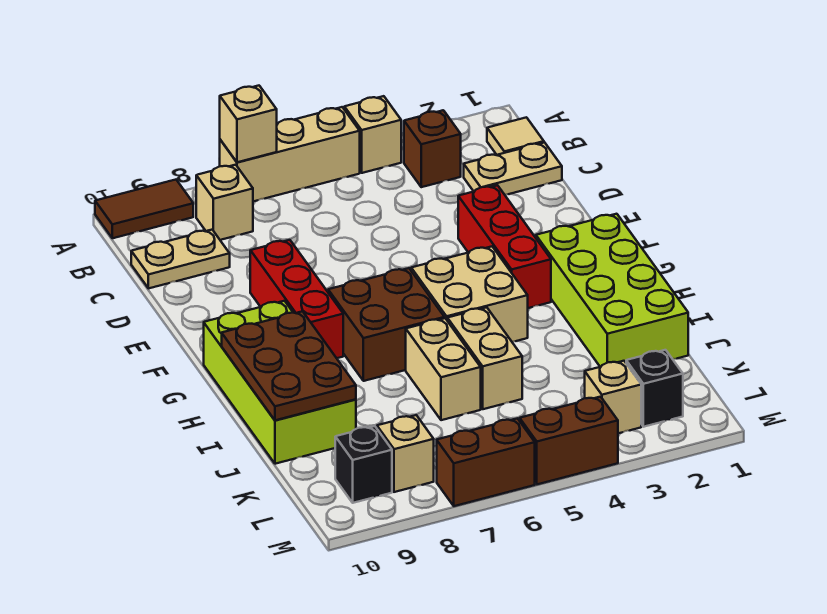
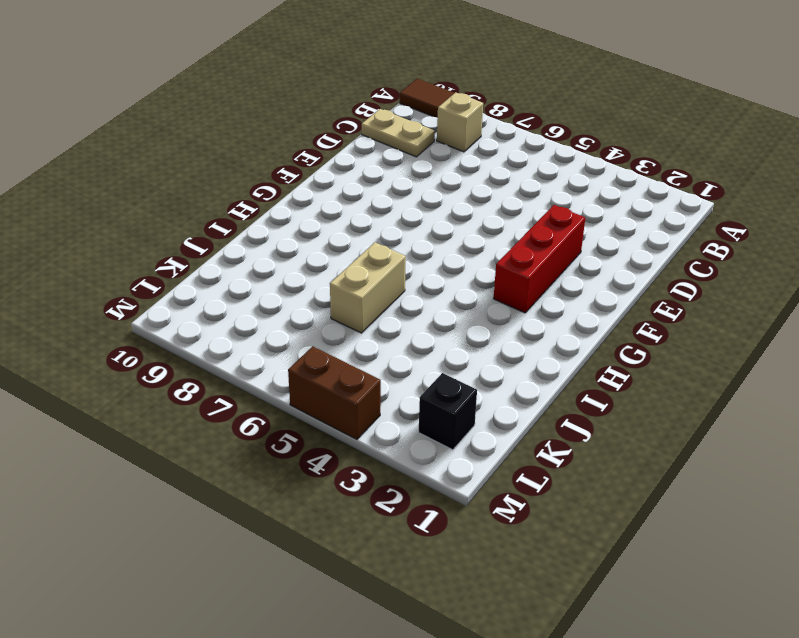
none -> tan 1x1 brick [344,96,401,173]
none -> tan 1x3 brick [220,107,360,202]
none -> tan 1x1 tile [487,117,544,155]

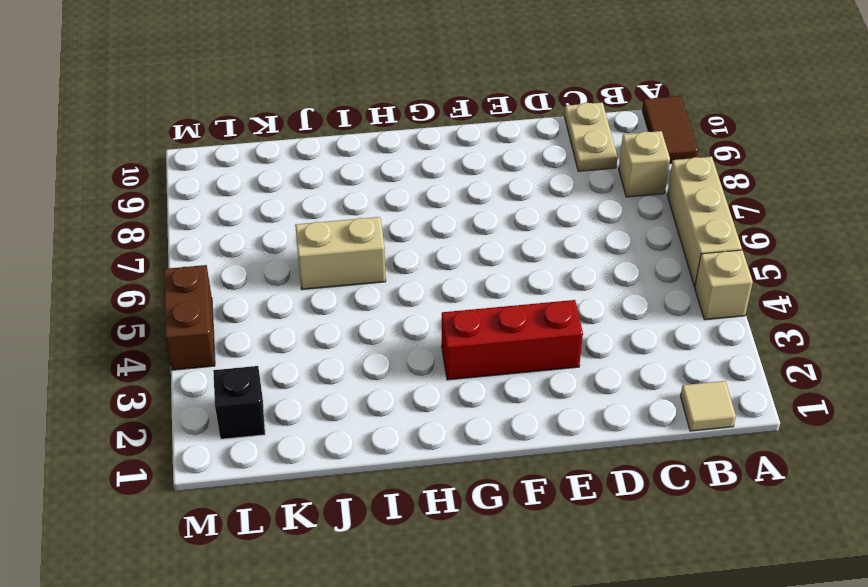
none -> brown 1x1 brick [404,110,461,187]
none -> tan 1x2 plate [464,142,562,195]
none -> red 1x3 brick [250,240,343,358]

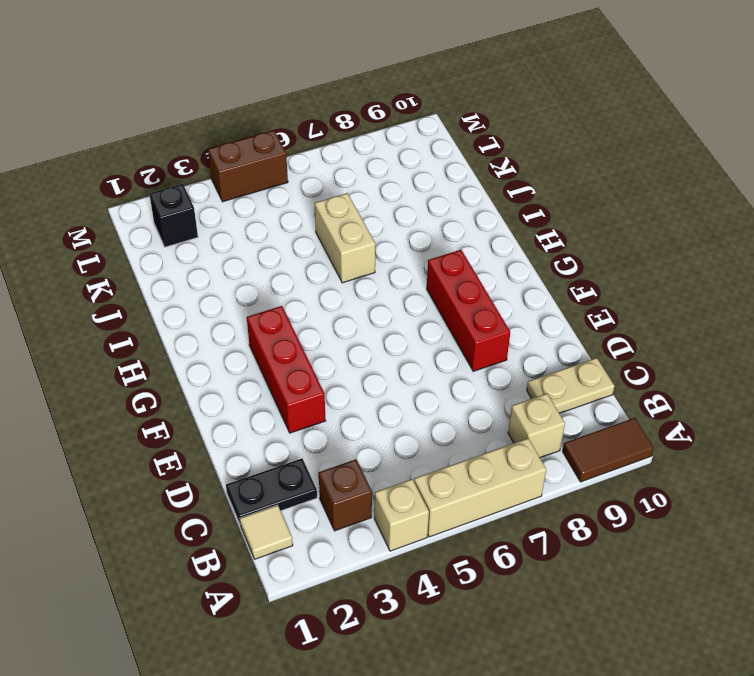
black 1x2 plate [226,459,317,525] -> tan 1x2 plate [464,142,562,195]
none -> lime 2x4 brick [536,214,688,367]
none -> tan 2x2 brick [411,247,528,342]
none -> brown 2x2 brick [328,268,445,381]

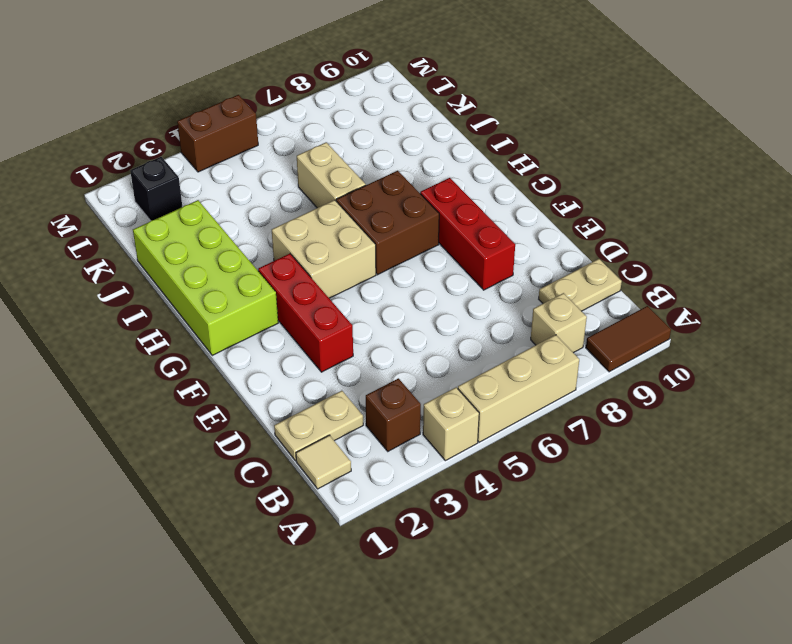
none -> lime 2x4 brick [204,301,356,464]
none -> tan 1x2 brick [447,307,522,409]
none -> tan 1x1 brick [585,361,641,433]

